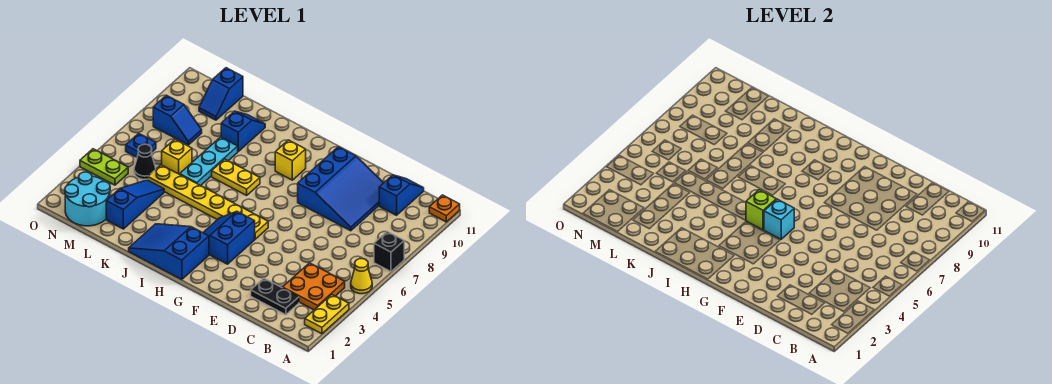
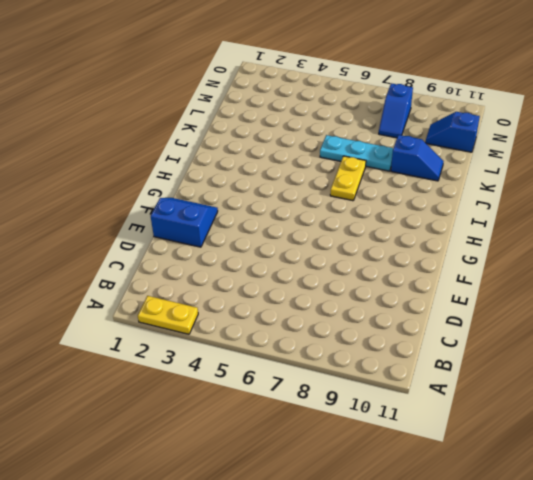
blue 2x2 slope [151,198,218,247] -> blue 2x2 slope moved to [203,212,255,264]
none -> yellow 1x1 cone [351,259,372,294]
none -> black 1x1 brick [374,232,404,272]
none -> orange 1x1 plate [429,195,460,222]

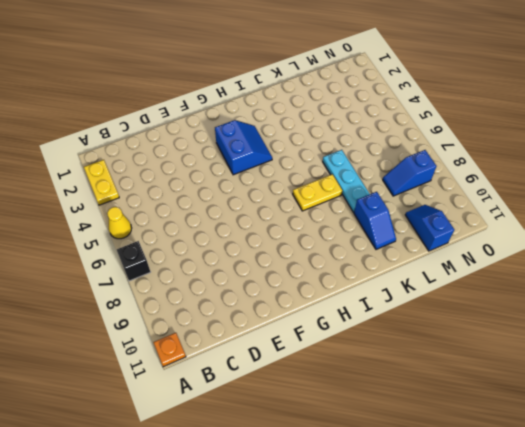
none -> orange 2x2 plate [283,263,345,310]
none -> black 1x2 plate [251,278,299,315]
none -> blue 1x2 slope [379,175,424,215]

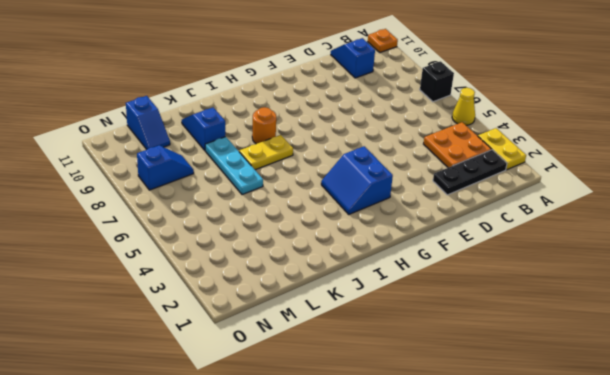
black 1x3 plate [433,150,507,195] -> black 1x2 plate [251,278,299,315]
orange 1x1 round brick [252,107,276,144] -> none
none -> blue 3x3 slope [298,147,383,231]
none -> yellow 1x6 plate [148,165,268,239]
none -> blue 2x3 slope [129,224,209,280]

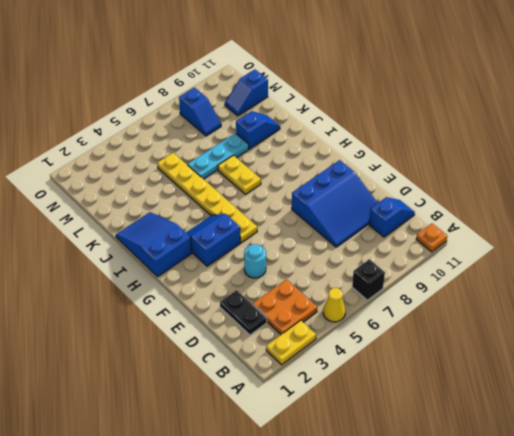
cyan 1x1 round brick [244,244,266,278] -> none
none -> yellow 1x1 brick [275,140,306,180]
none -> blue 1x3 slope [106,180,164,229]
none -> yellow 1x1 brick [162,139,192,174]

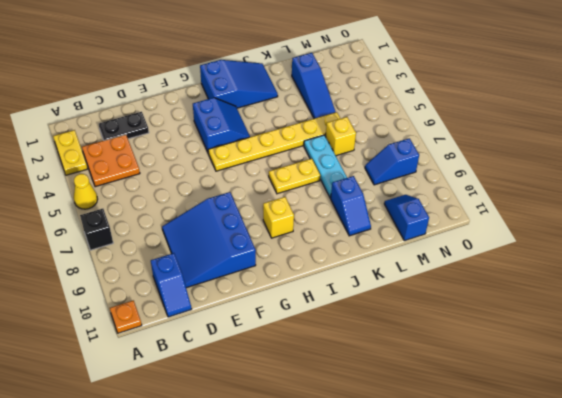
none -> cyan 2x2 round brick [65,172,110,226]
none -> black 1x1 cone [134,144,156,179]
none -> lime 1x2 plate [80,149,128,185]

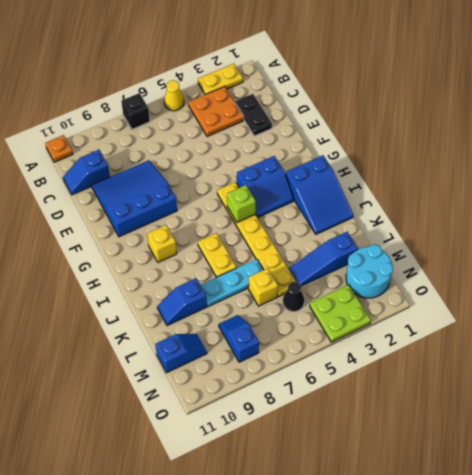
lime 2x2 plate [310,285,371,342] -> lime 1x2 plate [80,149,128,185]
none -> blue 1x1 plate [126,133,156,157]
none -> cyan 1x1 brick [764,199,794,239]

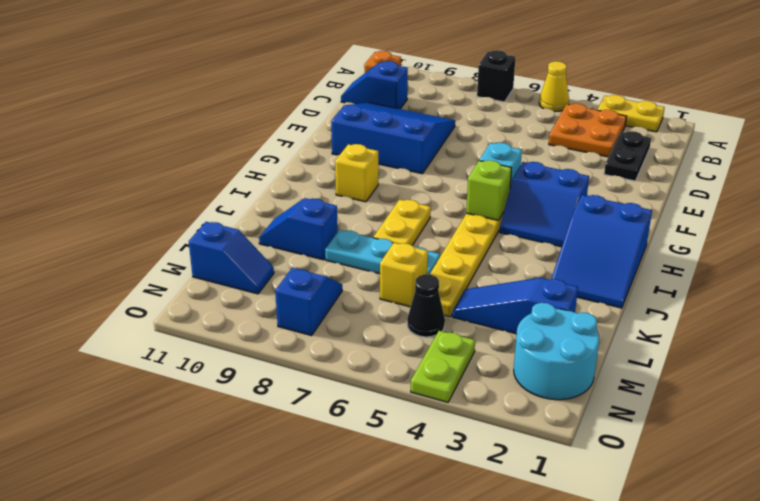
none -> blue 1x1 plate [126,133,156,157]

